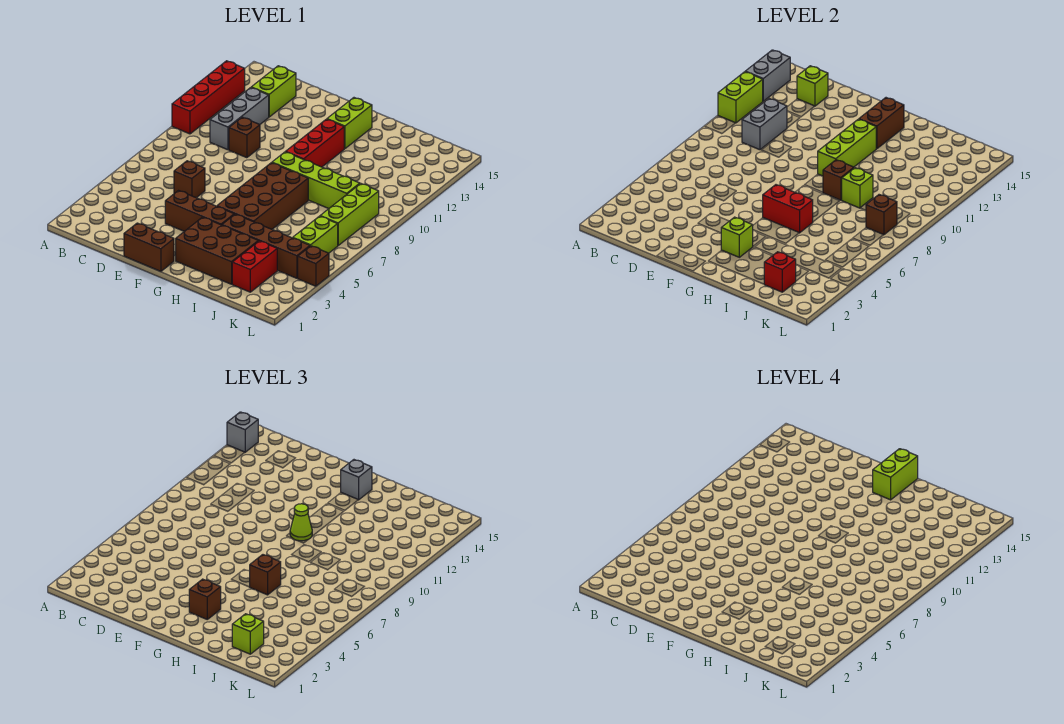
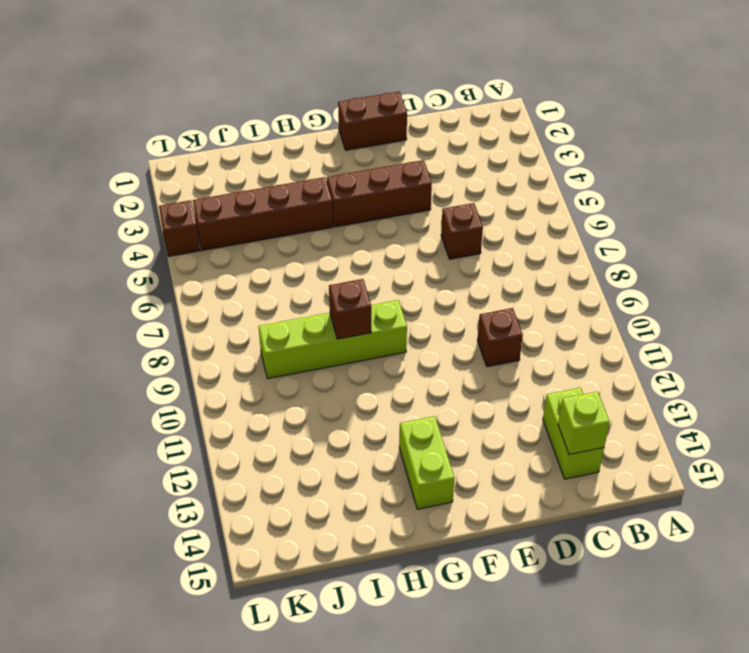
none -> red 1x4 brick [172,61,245,134]
none -> grey 1x3 brick [210,88,269,150]
none -> brown 2x3 brick [176,217,258,284]
none -> brown 2x4 brick [217,163,308,229]

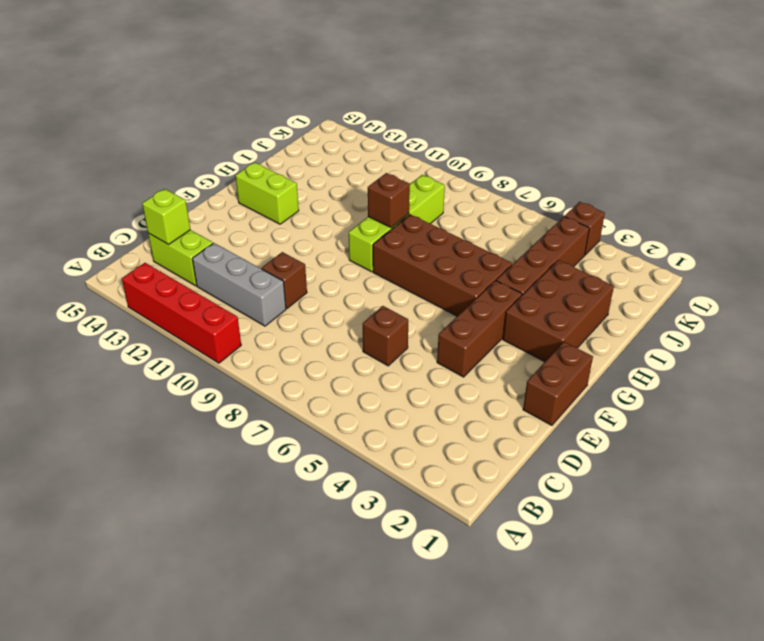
none -> red 1x3 brick [286,119,344,167]
none -> red 1x2 brick [232,241,277,292]
none -> lime 1x2 brick [293,216,338,253]
none -> lime 1x3 brick [320,184,379,245]

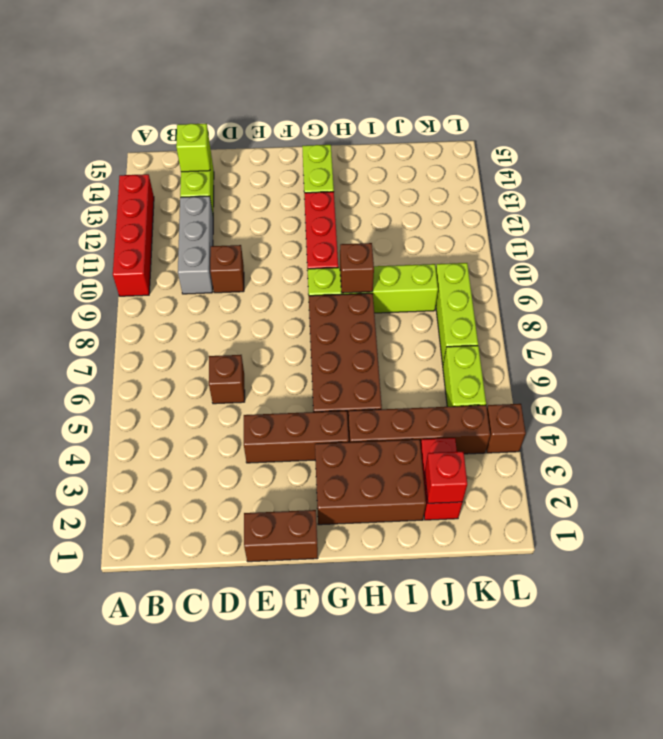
none -> lime 1x2 brick [718,72,763,123]
none -> grey 1x2 brick [745,50,790,101]
none -> grey 1x2 brick [742,99,787,150]
none -> lime 1x1 brick [721,217,753,257]

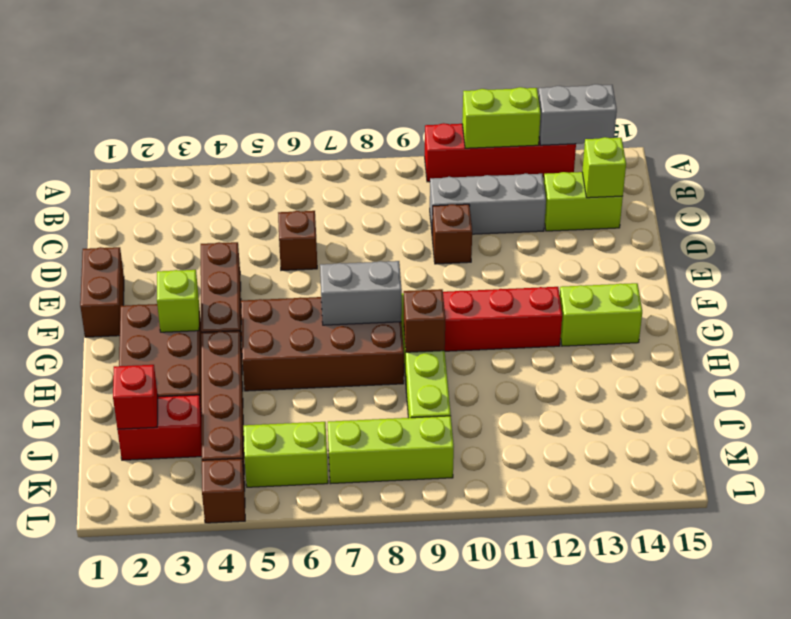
grey 1x2 brick [320,261,402,325] -> grey 1x2 brick moved to [742,99,787,150]
none -> red 1x2 brick [763,185,813,233]
none -> lime 1x3 brick [818,119,876,176]
none -> brown 1x2 brick [859,98,904,149]
none -> lime 1x1 brick [842,168,873,208]

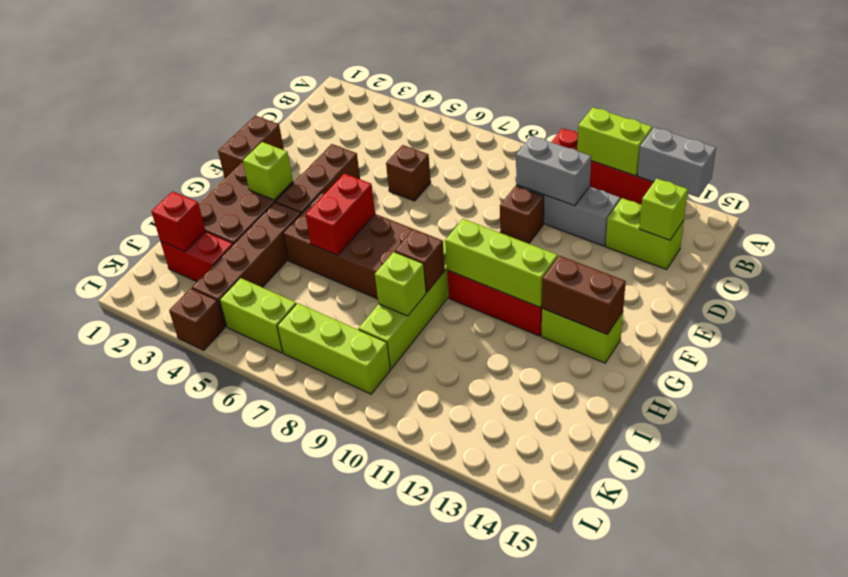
none -> brown 1x1 brick [866,195,897,235]
none -> grey 1x1 brick [227,412,258,452]
none -> brown 1x1 brick [189,579,221,619]
none -> lime 1x1 cone [290,504,312,541]

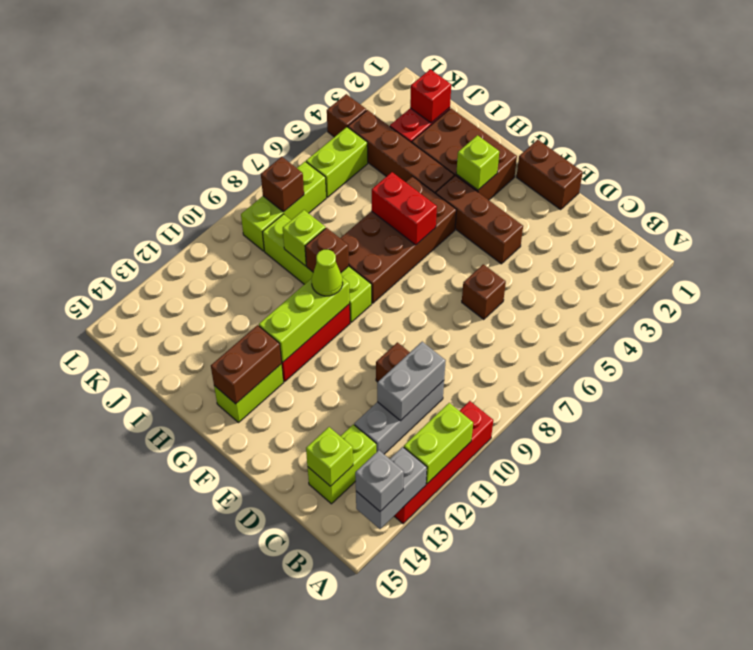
none -> brown 1x1 brick [189,579,221,619]
none -> grey 1x1 brick [341,460,372,500]
none -> brown 1x1 brick [250,555,281,595]
none -> lime 1x1 brick [232,614,264,654]

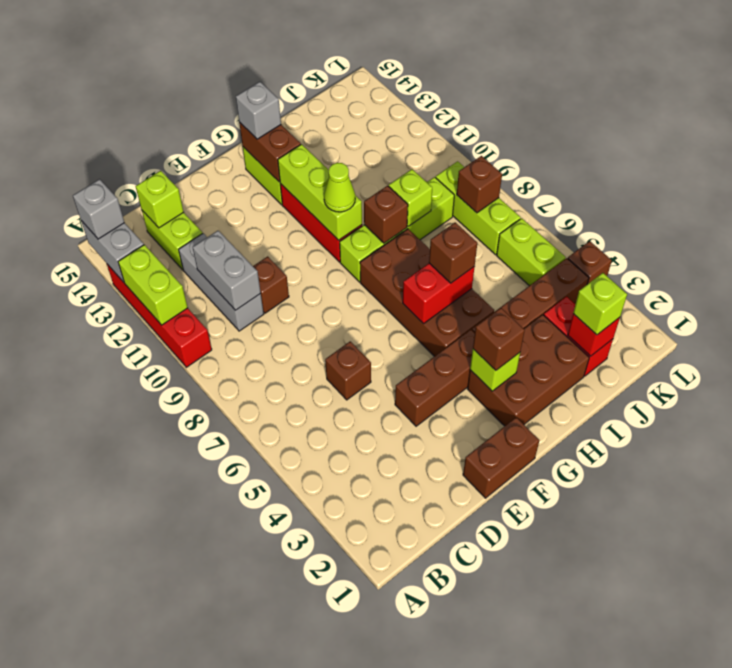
none -> lime 1x2 brick [873,449,918,500]

